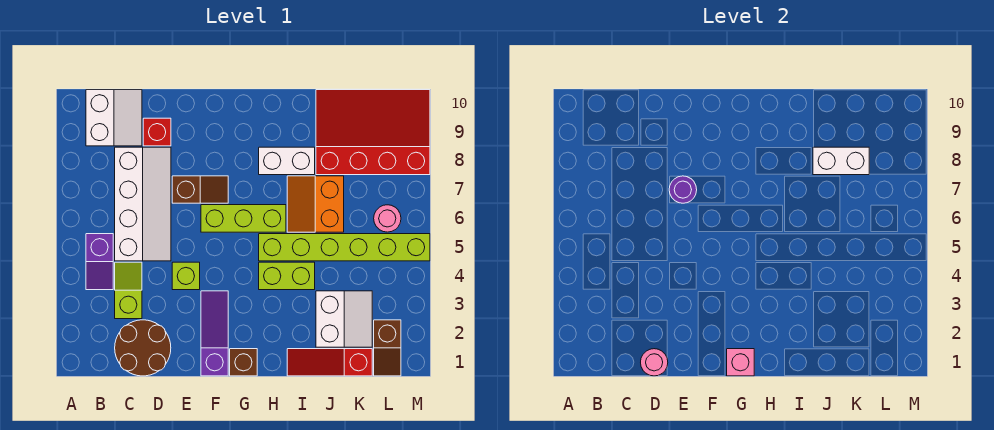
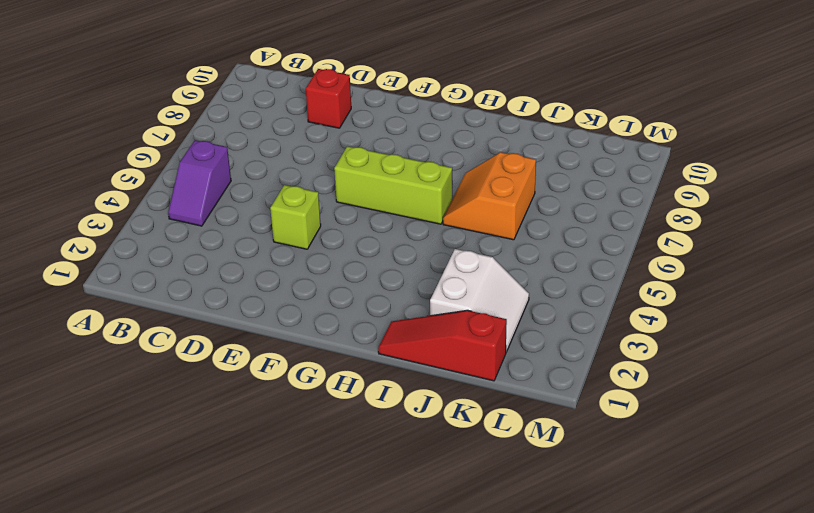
none -> white 2x2 slope [86,90,142,146]
none -> brown 2x2 round brick [115,320,171,376]
none -> lime 1x2 slope [115,262,142,319]

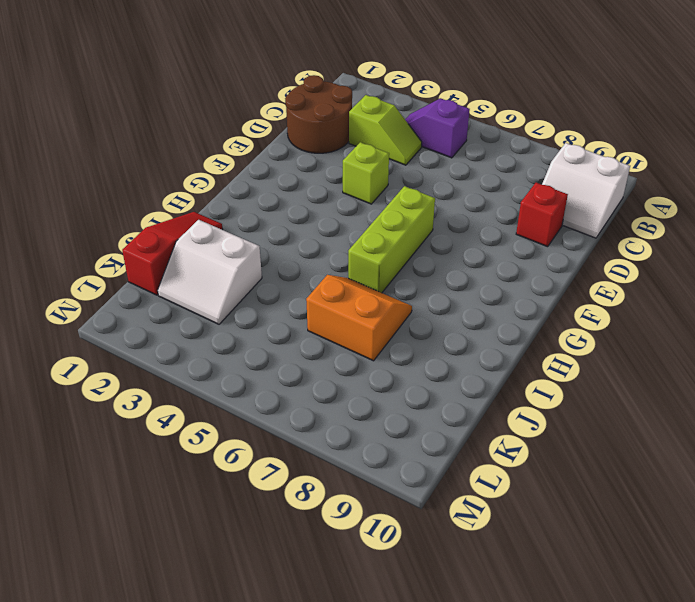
none -> white 2x4 slope [115,147,171,261]
none -> brown 1x2 slope [172,176,228,203]
none -> purple 1x3 slope [201,291,228,376]

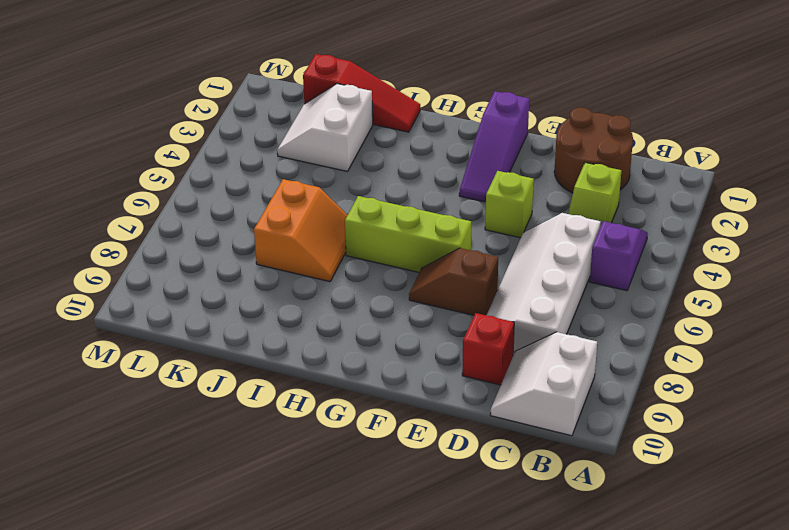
none -> brown 1x1 brick [230,349,257,376]
none -> lime 1x2 brick [259,262,315,290]
none -> lime 1x6 brick [259,234,430,261]

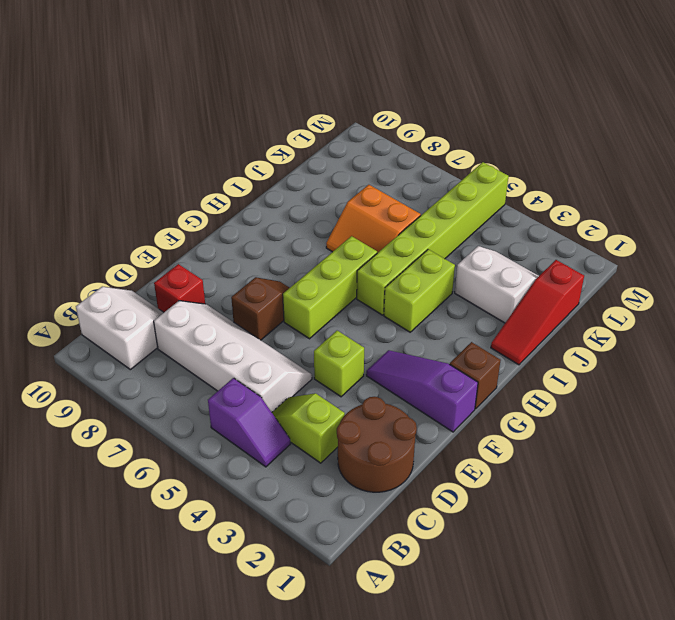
none -> white 1x2 brick [259,147,315,175]
none -> red 3x4 slope [316,90,430,175]
none -> brown 1x2 slope [374,320,401,376]

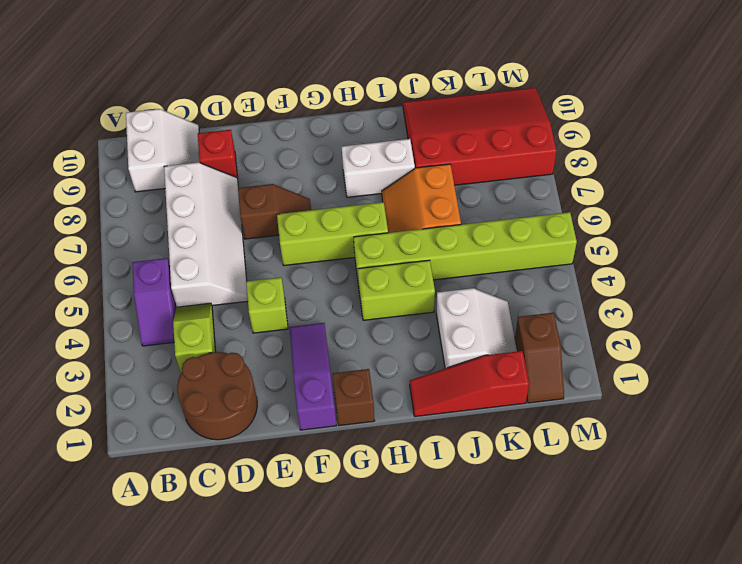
none -> pink 1x1 round brick [374,205,401,232]
none -> pink 1x1 round brick [641,349,668,376]
none -> purple 1x1 round brick [669,176,697,203]

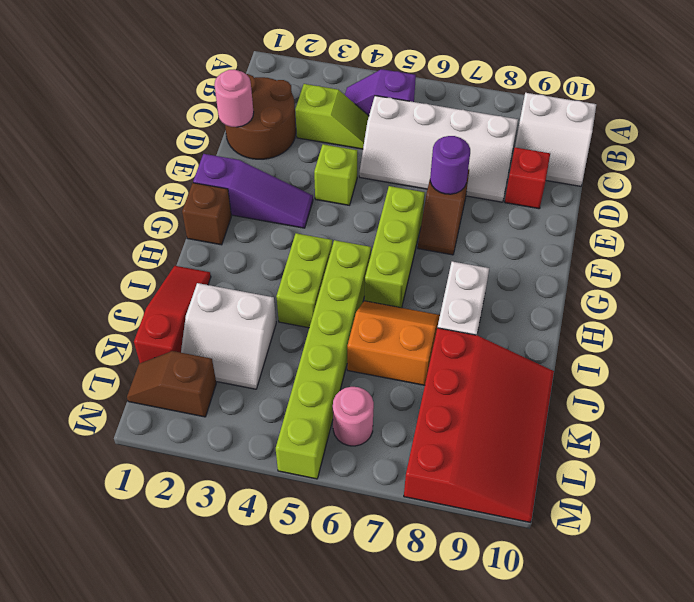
none -> pink 1x1 brick [727,349,754,376]
none -> white 1x2 brick [813,147,869,175]

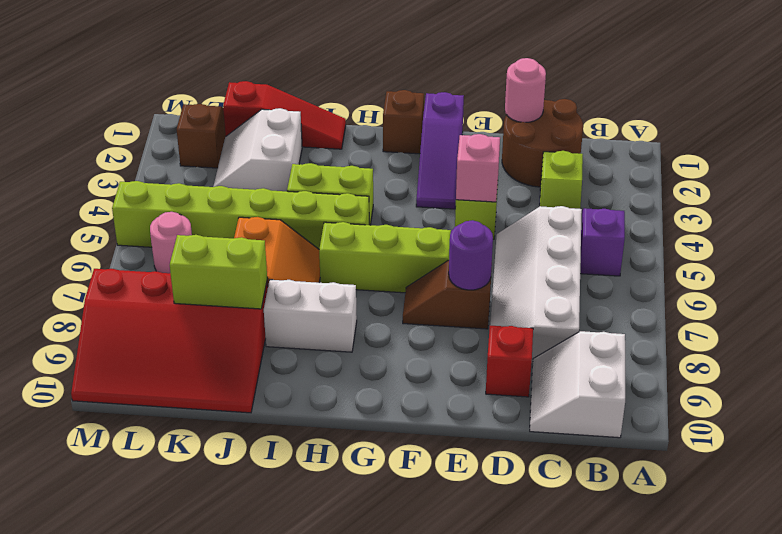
pink 1x1 brick [456,134,500,202] -> pink 1x1 brick moved to [727,349,754,376]
lime 1x2 brick [170,235,267,309] -> white 1x2 brick [813,147,869,175]

